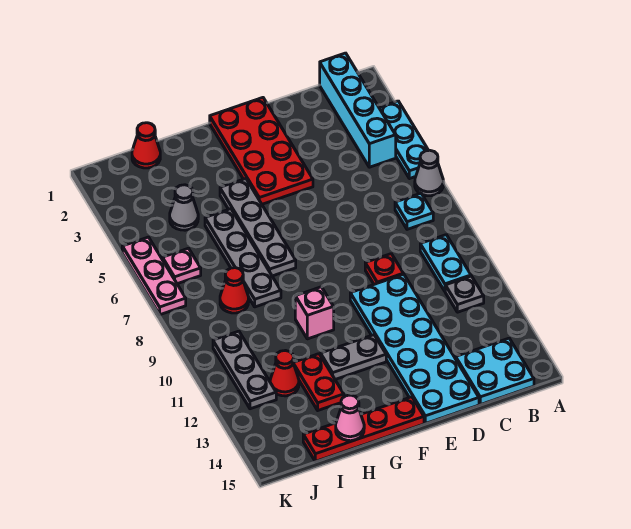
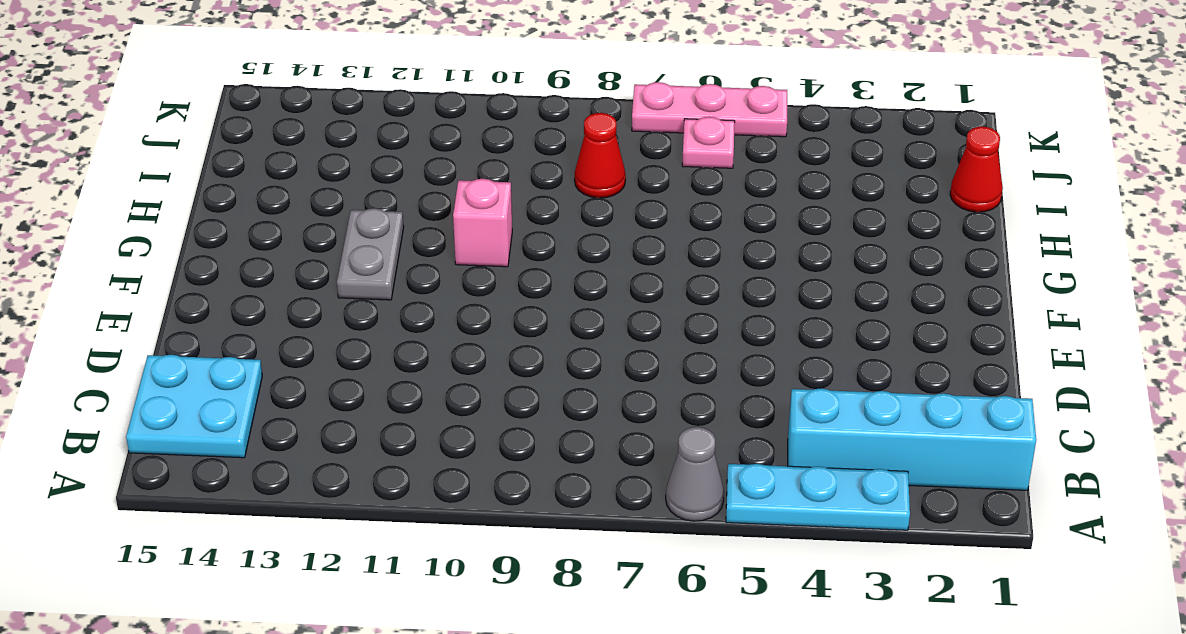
none -> cyan 1x1 plate [395,193,433,229]
none -> cyan 1x2 plate [420,235,471,291]
none -> grey 1x1 plate [445,276,484,312]

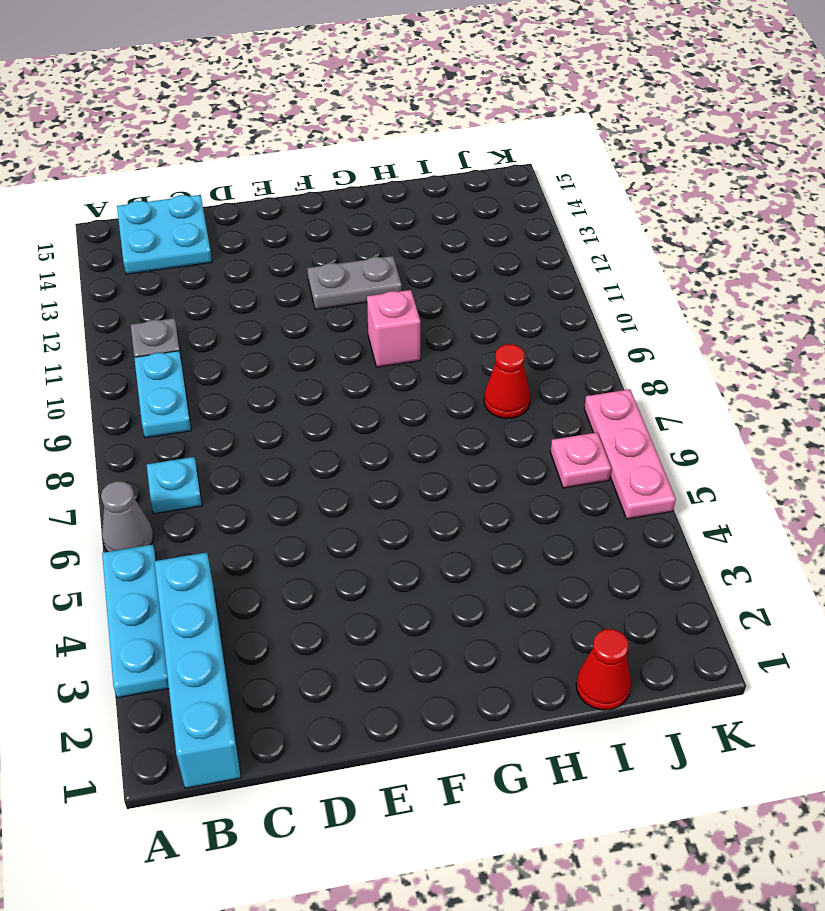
none -> red 1x1 plate [365,254,403,284]
none -> cyan 2x6 plate [350,274,479,424]
none -> red 2x4 plate [210,98,313,204]

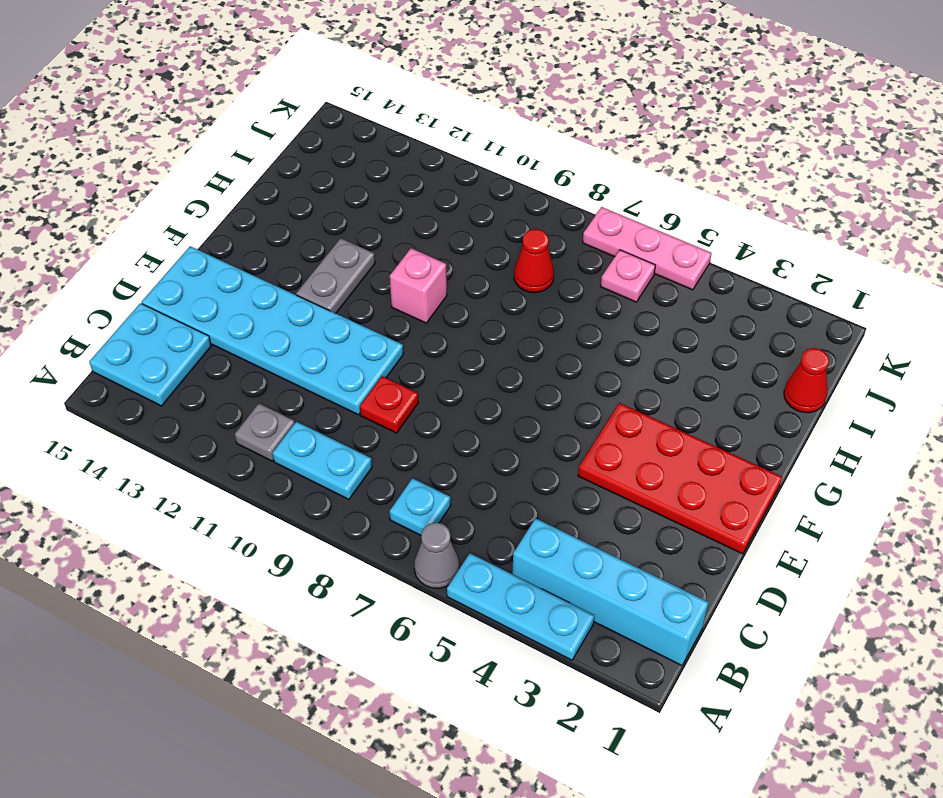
none -> red 1x4 plate [303,397,424,461]
none -> grey 1x4 plate [220,179,296,276]
none -> grey 1x4 plate [205,209,281,307]

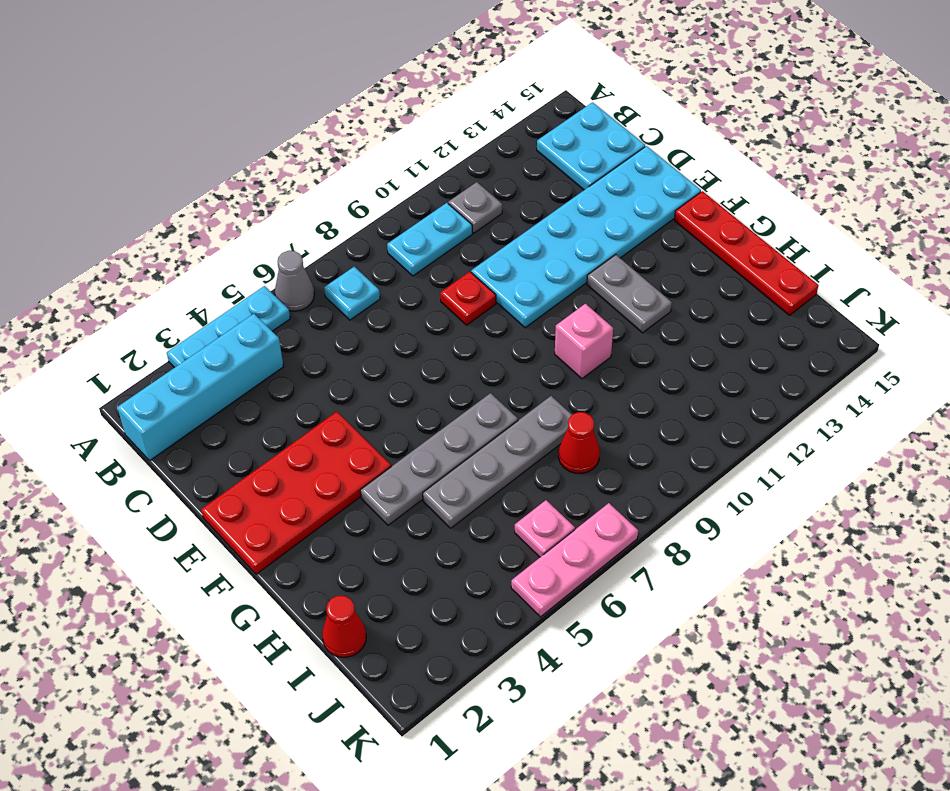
none -> red 1x2 plate [294,354,344,410]
none -> grey 1x1 cone [170,185,198,230]
none -> red 1x1 cone [270,351,299,396]

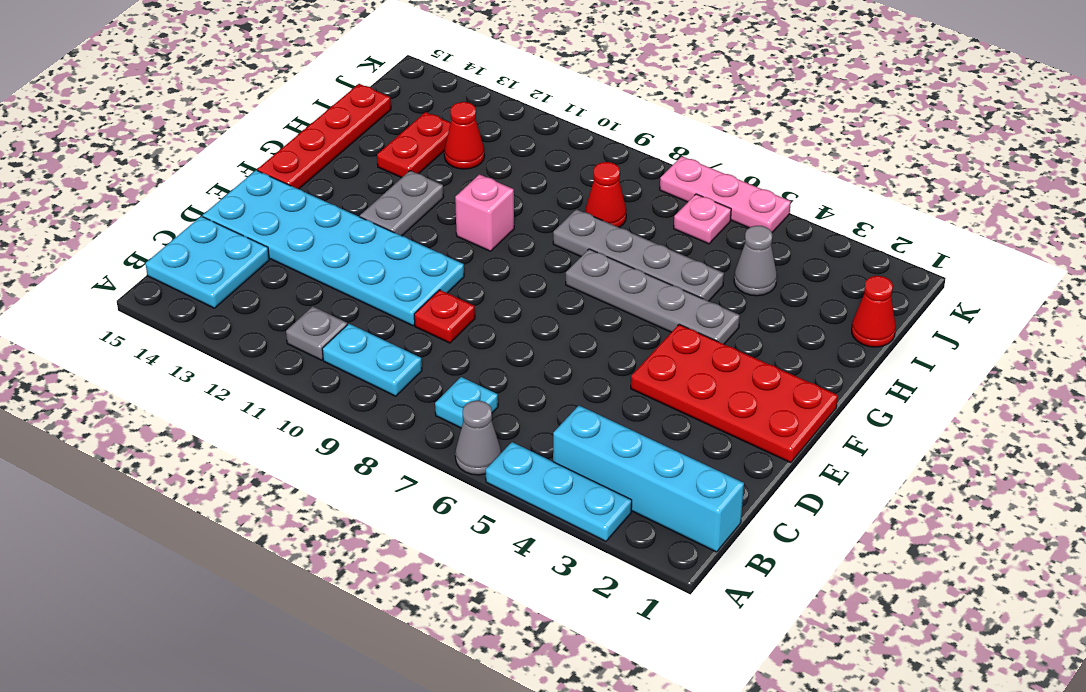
red 1x2 plate [377,112,450,178] -> red 1x2 plate turned to [294,354,344,410]
none -> grey 1x3 plate [213,331,276,409]
none -> pink 1x1 cone [336,395,364,441]

